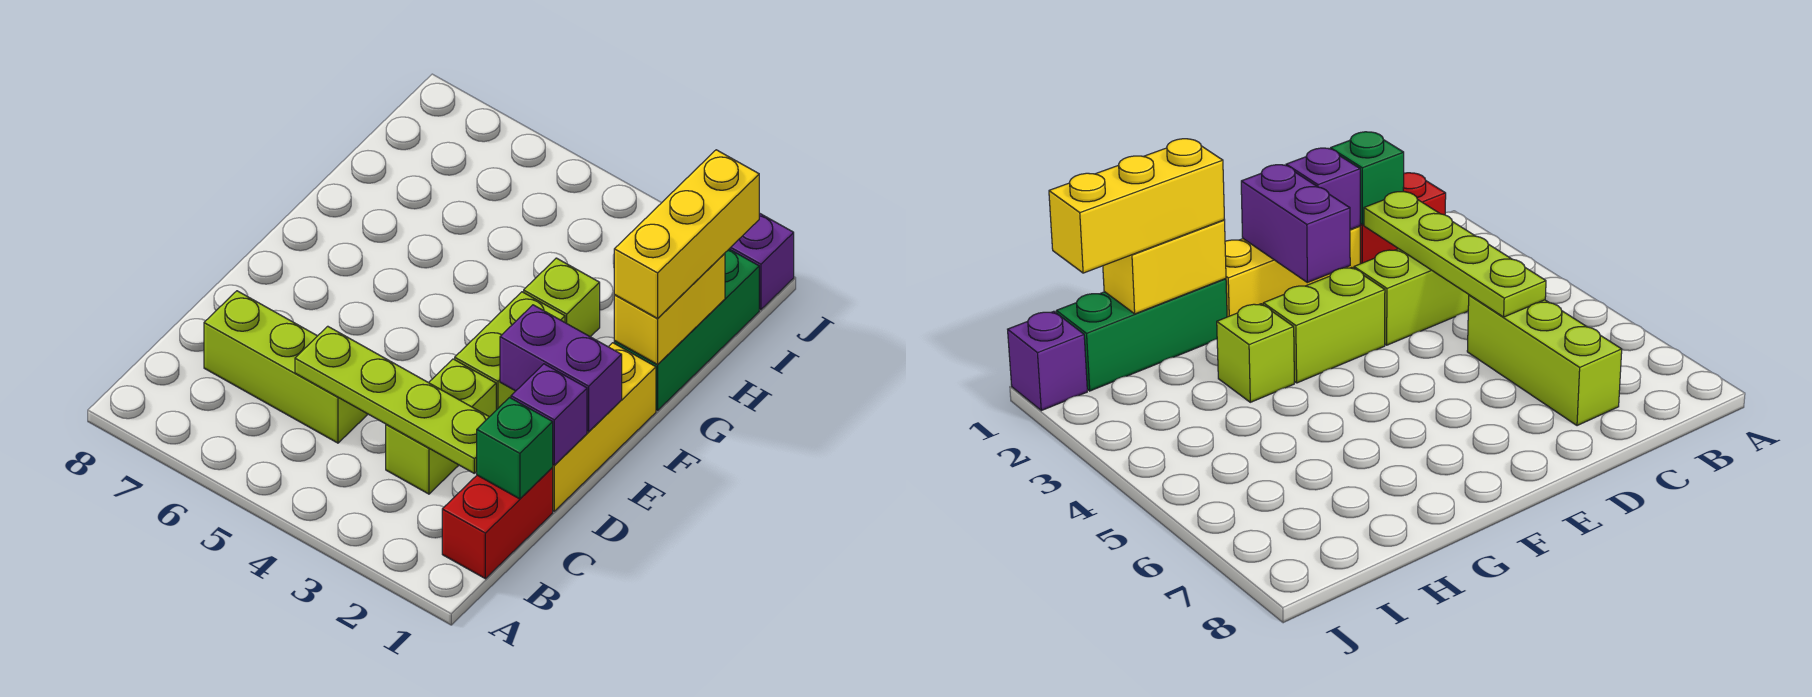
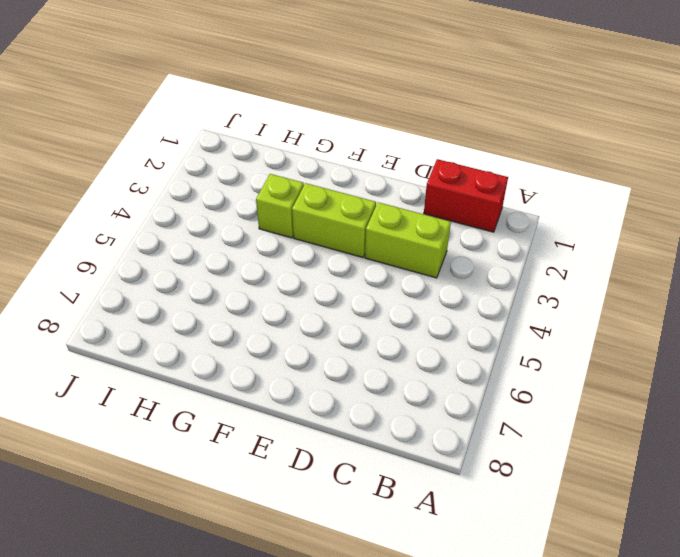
none -> lime 1x3 brick [204,291,368,443]
none -> yellow 1x3 brick [552,343,656,511]
none -> green 1x3 brick [614,249,759,411]

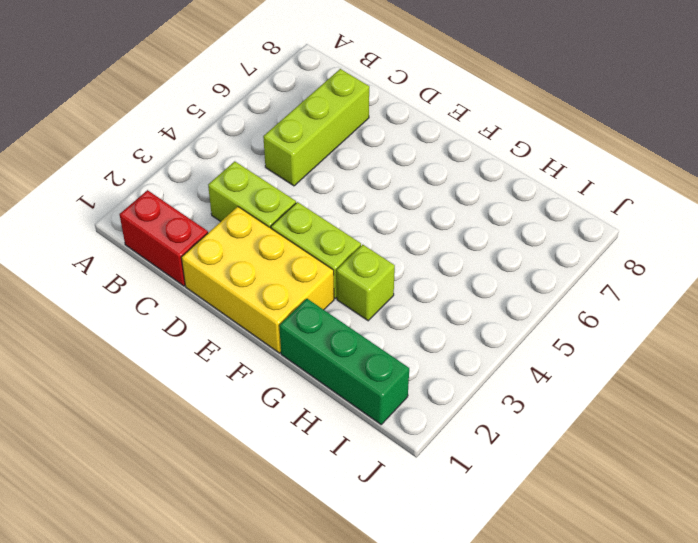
yellow 2x3 brick [181,207,334,353] -> yellow 1x3 brick [552,343,656,511]
none -> purple 1x1 brick [730,213,794,310]
none -> green 1x1 brick [477,398,553,499]
none -> lime 1x4 plate [295,326,489,473]

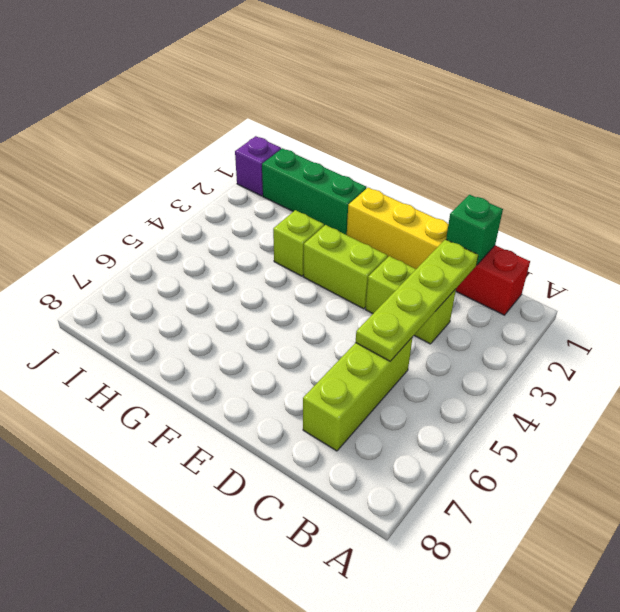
none -> purple 1x1 brick [511,364,587,465]
none -> purple 1x2 brick [500,305,622,432]
none -> yellow 1x2 brick [614,253,725,364]

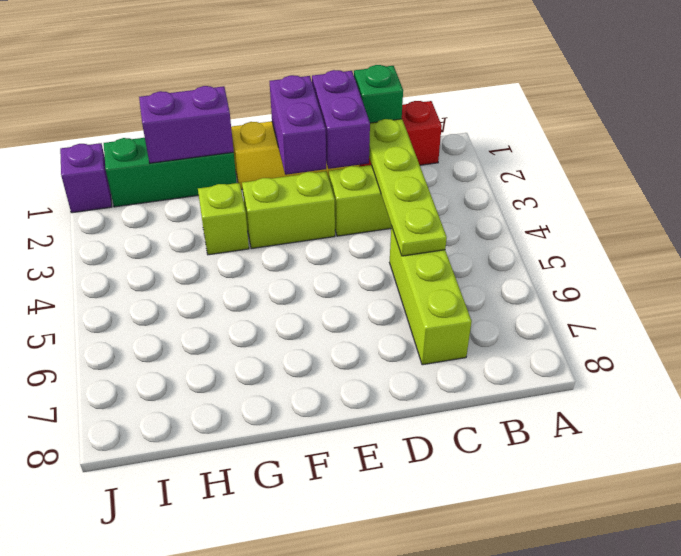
purple 1x2 brick [312,70,370,169] -> purple 1x1 brick [511,364,587,465]
purple 1x2 brick [139,86,234,163] -> yellow 1x2 brick [614,253,725,364]
none -> yellow 1x3 brick [614,150,759,318]

